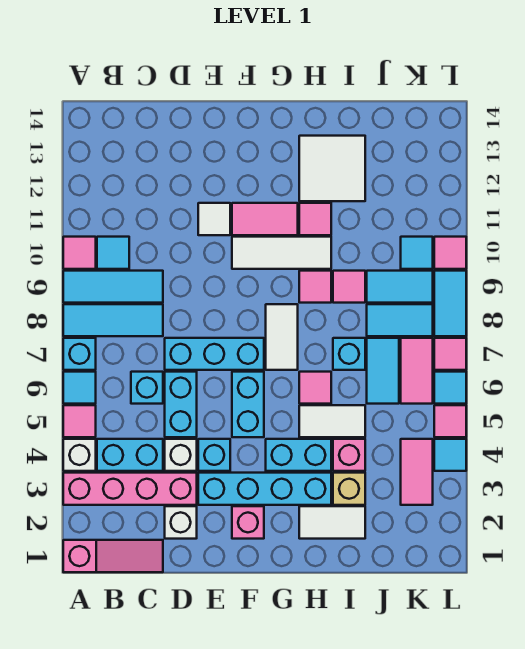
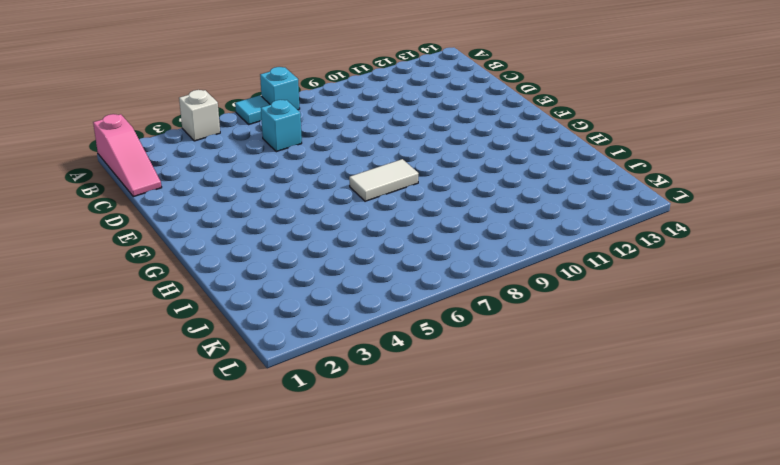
none -> pink 1x4 brick [63,473,197,505]
none -> pink 1x1 tile [63,405,96,437]
none -> cyan 1x3 tile [63,304,163,336]
none -> cyan 1x3 tile [63,271,163,303]

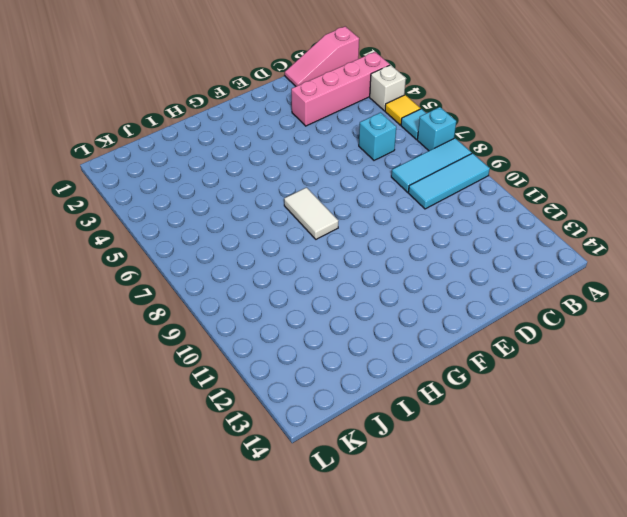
yellow 1x1 tile [385,95,420,125] -> pink 1x1 tile [63,405,96,437]
none -> pink 1x1 tile [63,237,96,269]
none -> cyan 1x2 brick [97,439,163,471]
none -> cyan 1x1 tile [97,237,129,269]
none -> white 1x1 brick [165,506,197,539]

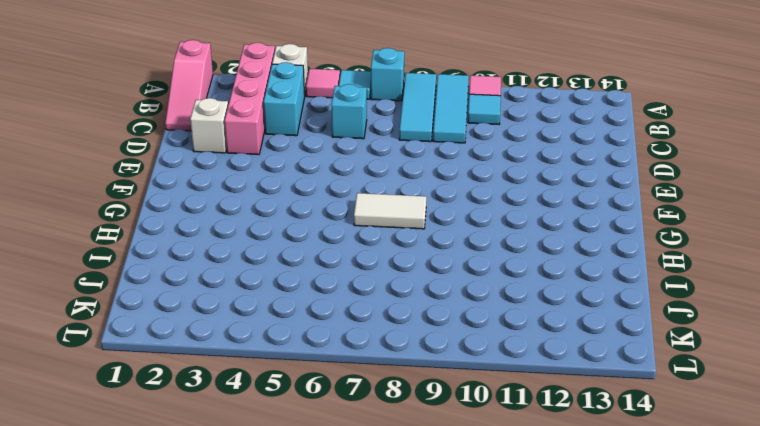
none -> white 1x1 brick [165,439,197,471]
none -> cyan 1x2 brick [165,372,197,437]
none -> cyan 1x3 brick [165,338,264,370]
none -> cyan 1x4 brick [198,473,331,505]

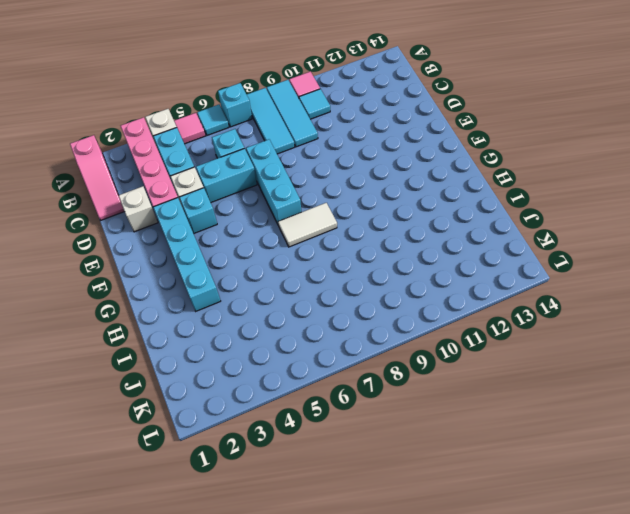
none -> white 1x1 tile [198,203,230,235]
none -> pink 1x1 brick [232,506,264,539]
none -> cyan 1x2 brick [232,372,264,437]
none -> white 1x3 tile [232,237,331,269]

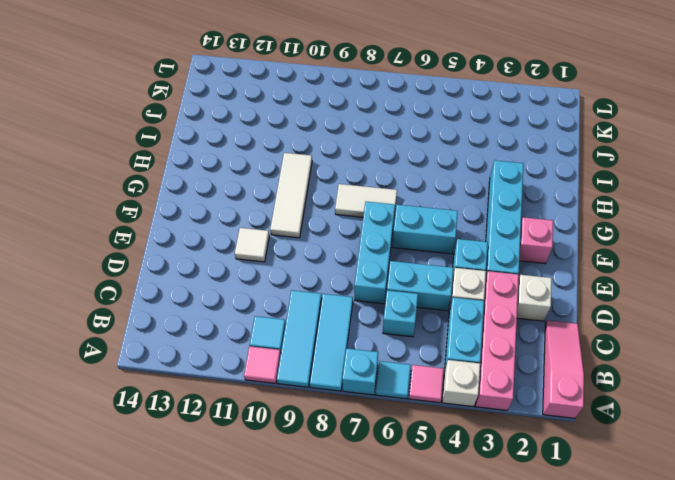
none -> pink 1x2 tile [232,203,298,235]
none -> cyan 1x2 brick [266,439,331,471]
none -> white 1x2 tile [299,506,365,539]
none -> white 1x2 tile [299,405,365,437]

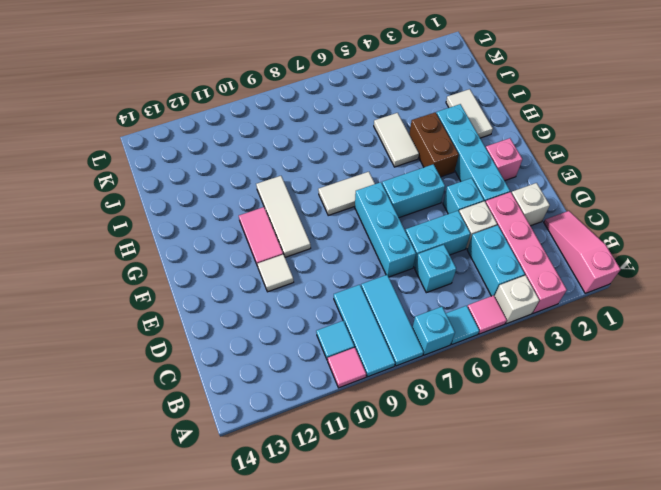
brown 1x2 brick [409,112,459,177] -> cyan 1x2 brick [266,439,331,471]
none -> pink 1x1 tile [299,372,331,404]
none -> pink 1x1 tile [299,271,331,303]
none -> pink 1x1 tile [299,203,331,235]
none -> white 2x2 tile [299,136,365,201]

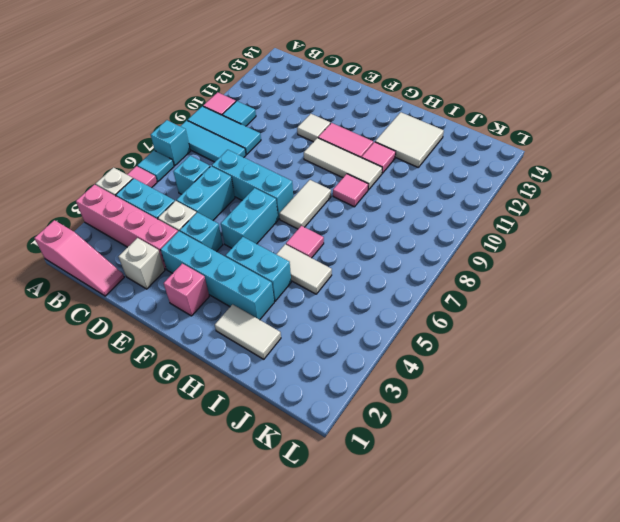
none -> tan 1x1 brick [333,473,365,505]
none -> pink 1x1 brick [333,439,365,471]
none -> cyan 1x1 brick [333,338,365,370]
none -> pink 1x1 tile [333,271,365,303]

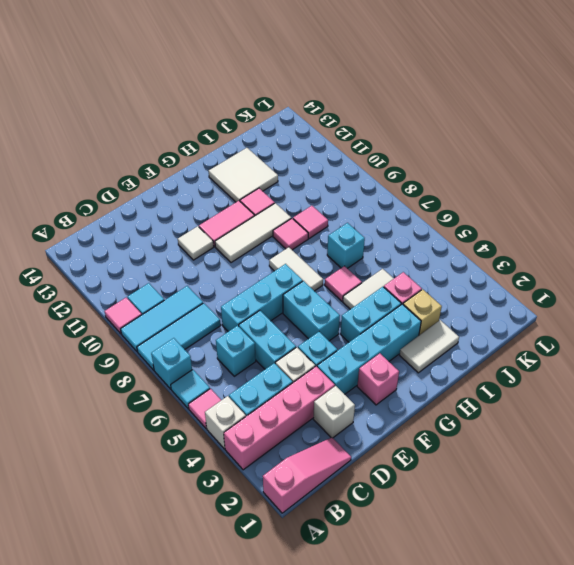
none -> cyan 1x2 tile [367,338,399,404]
none -> cyan 1x2 tile [367,304,433,336]
none -> cyan 1x2 tile [367,271,433,303]
none -> pink 1x2 tile [401,439,433,505]

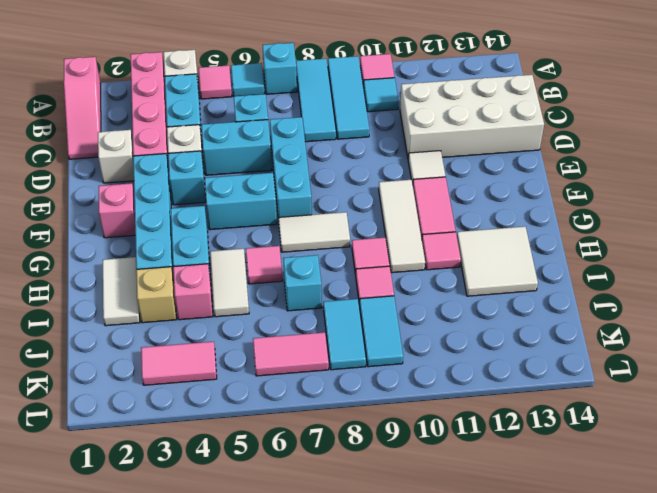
white 2x4 brick [400,75,544,158] -> none
none -> cyan 1x2 tile [367,338,399,404]
none -> cyan 1x1 tile [401,237,433,269]
none -> cyan 1x1 tile [434,439,466,471]
none -> pink 1x1 tile [434,405,466,437]

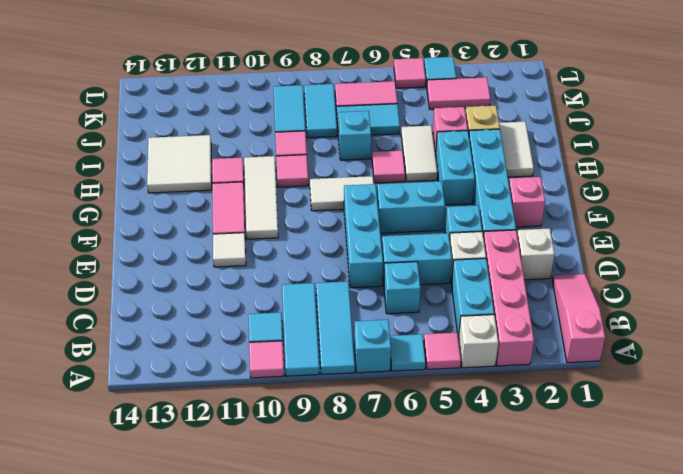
none -> cyan 1x1 tile [401,237,433,269]
none -> cyan 1x1 tile [434,372,466,404]
none -> pink 1x1 tile [434,338,466,370]
none -> cyan 1x2 tile [434,271,466,336]

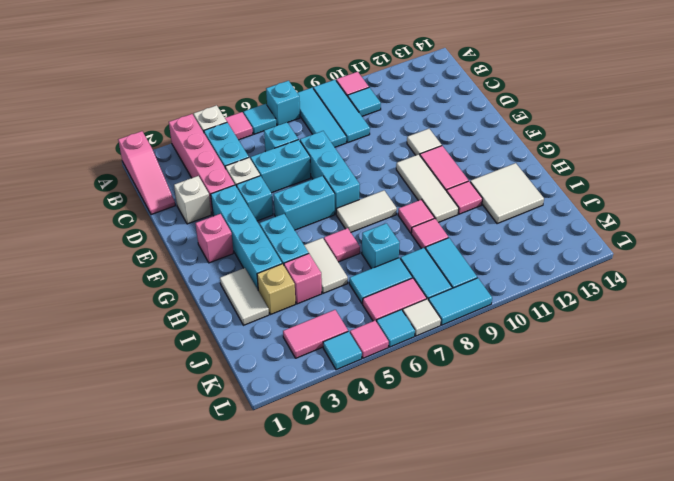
white 1x1 tile [403,299,441,336] -> pink 1x1 tile [434,338,466,370]
none -> cyan 1x1 tile [401,237,433,269]
none -> pink 1x1 tile [434,237,466,269]

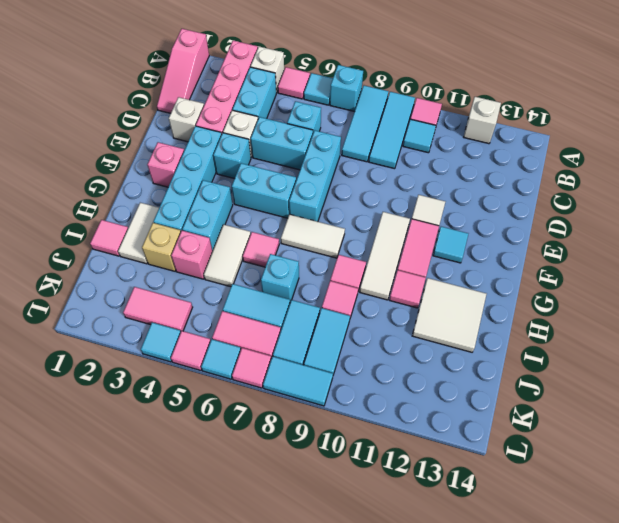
white 1x1 brick [464,97,501,144] -> none
cyan 1x1 tile [433,227,468,263] -> cyan 1x1 tile moved to [401,237,433,269]
pink 1x1 tile [90,220,128,256] -> pink 1x1 tile moved to [434,237,466,269]

